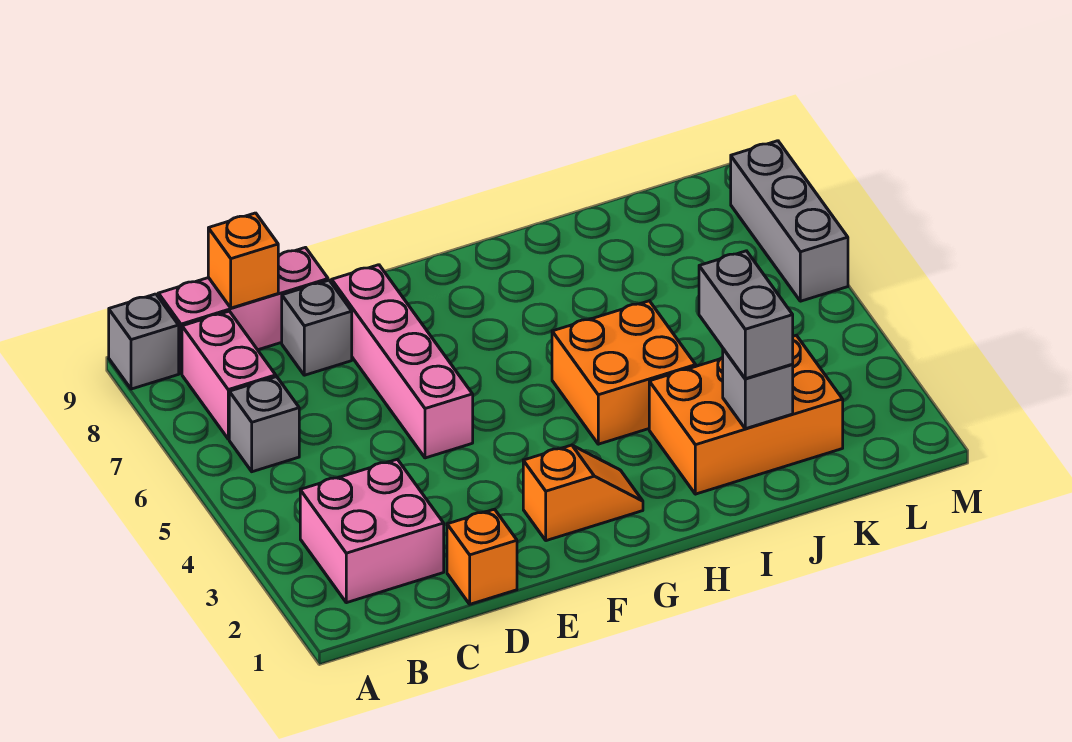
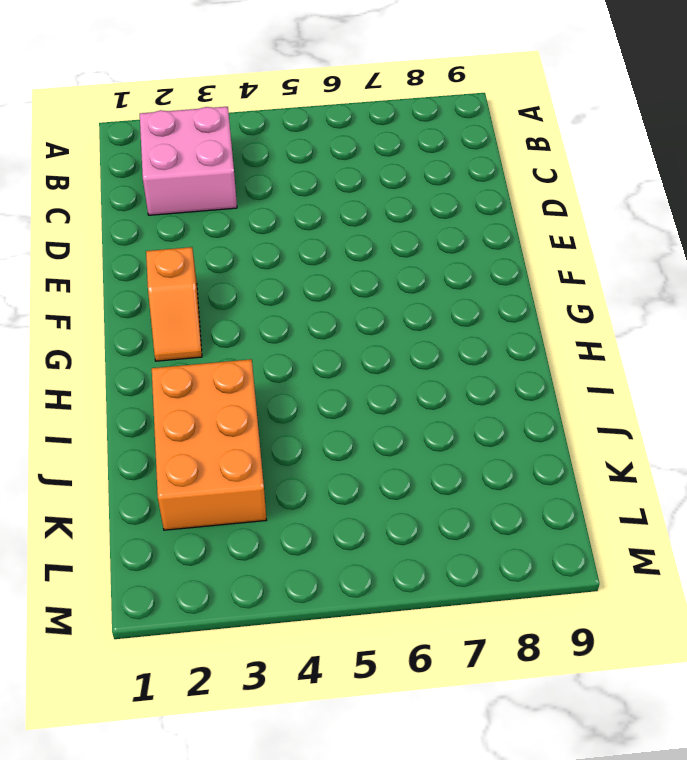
none -> grey 1x1 brick [109,294,179,389]
none -> grey 1x1 brick [229,377,299,472]
none -> pink 1x2 brick [182,311,276,439]

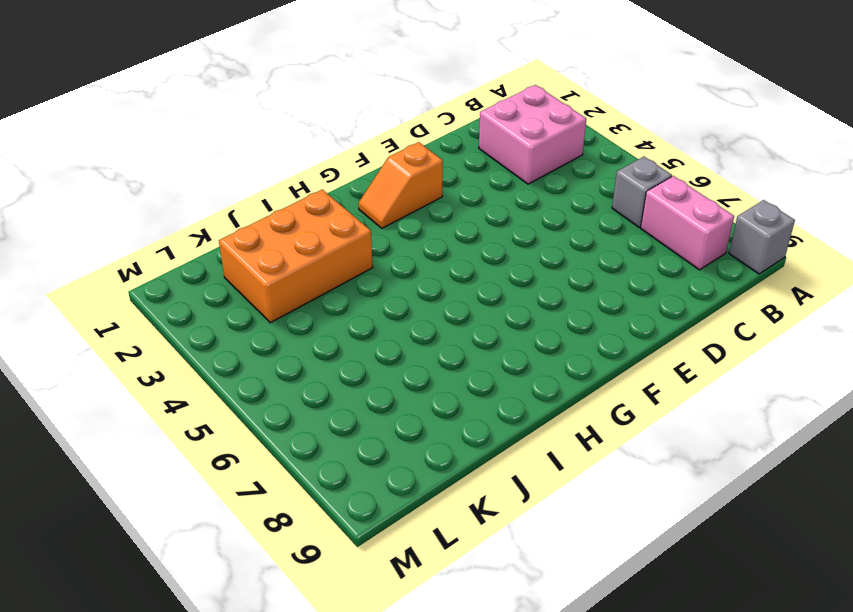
none -> pink 1x3 brick [158,248,328,374]
none -> orange 1x1 brick [447,509,517,604]
none -> grey 1x1 brick [282,280,352,375]

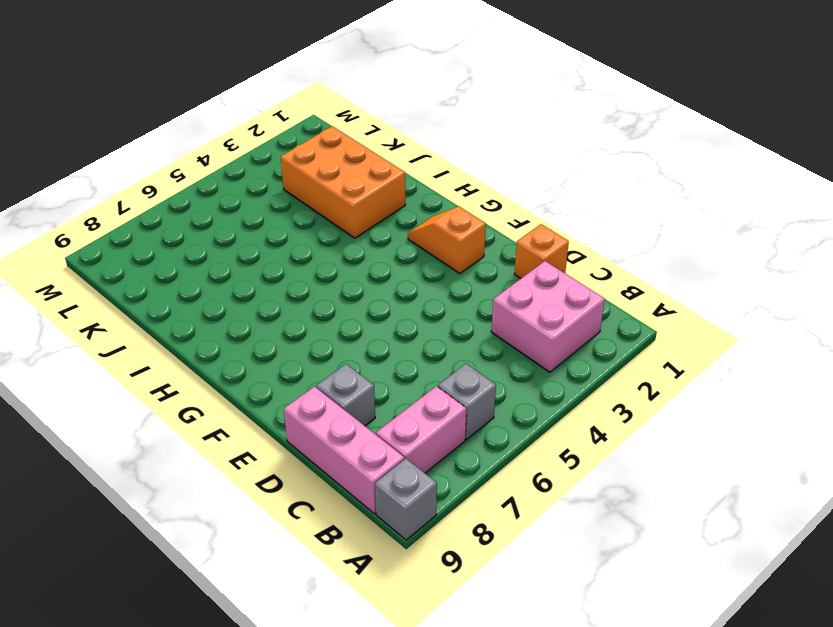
none -> pink 1x4 brick [332,265,473,458]
none -> orange 2x2 brick [552,301,696,444]
none -> grey 1x3 brick [731,141,848,301]

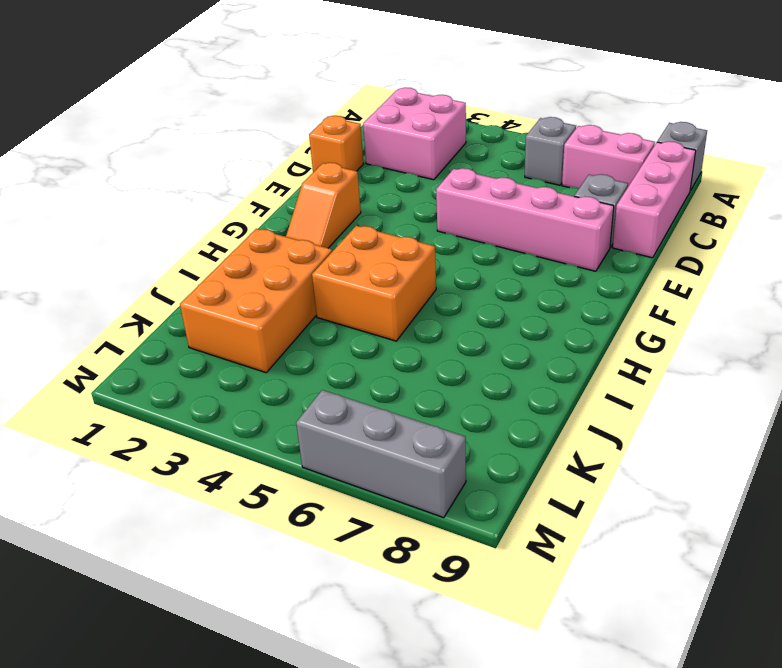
none -> orange 1x1 brick [208,213,278,308]
none -> grey 1x1 brick [723,349,793,429]
none -> grey 1x2 brick [699,251,793,379]

